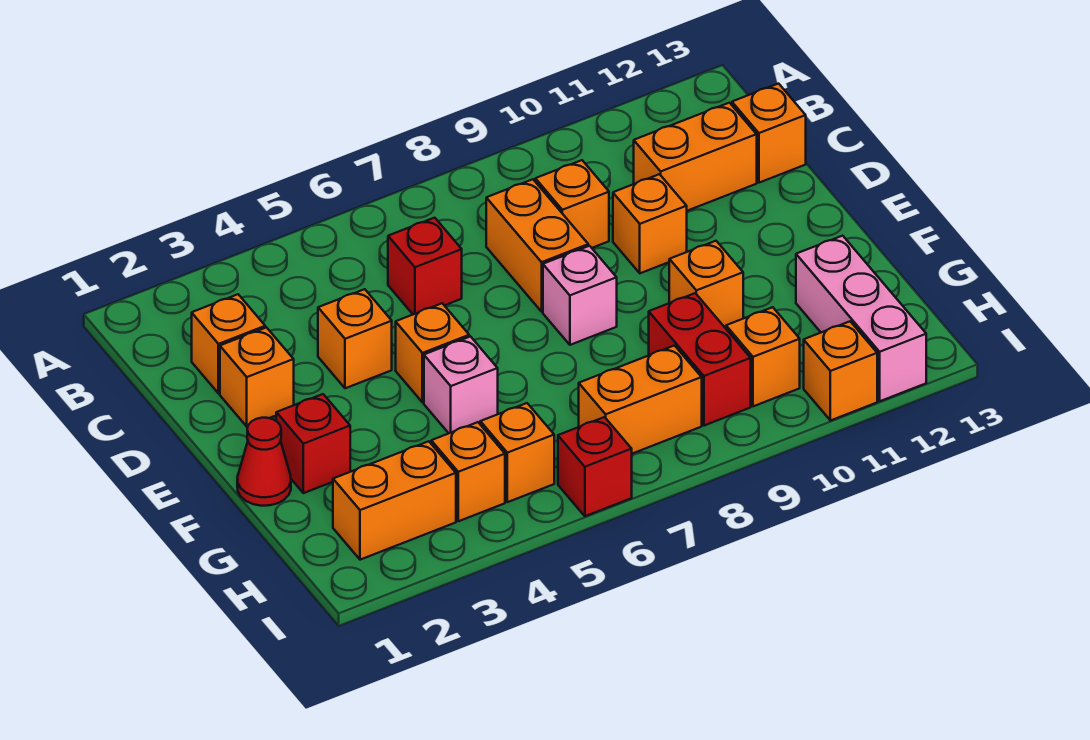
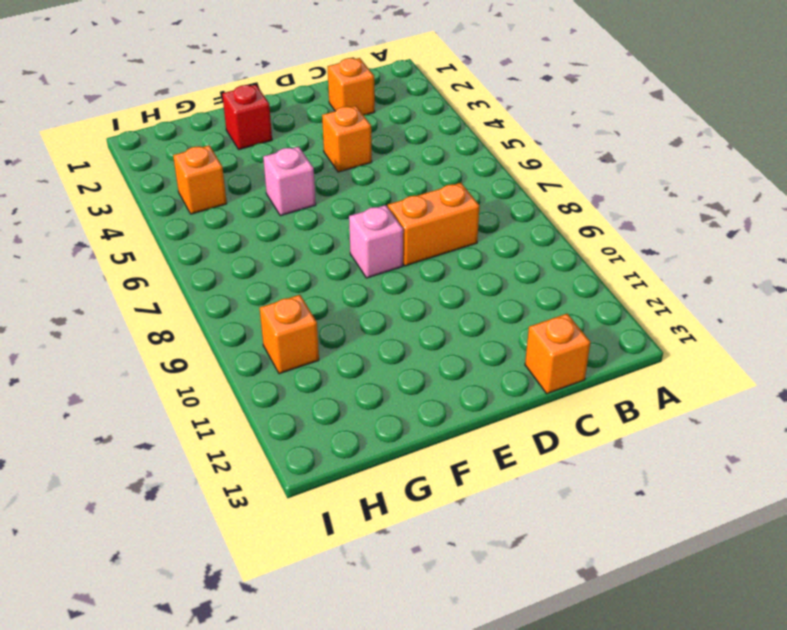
none -> red 1x1 brick [388,218,462,314]
none -> orange 1x1 brick [535,160,609,248]
none -> orange 1x2 brick [634,103,757,211]

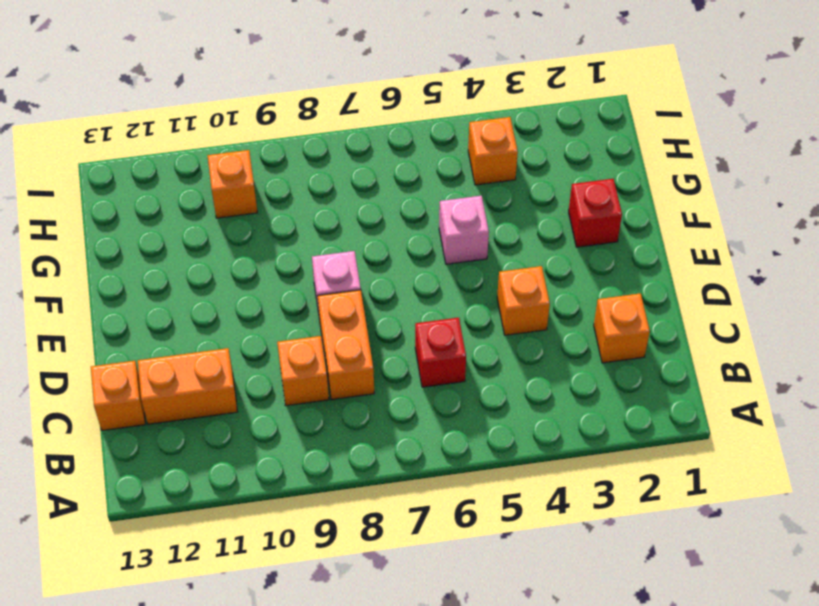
none -> orange 1x1 brick [220,328,294,427]
none -> orange 1x1 brick [613,174,687,273]
none -> orange 1x1 brick [396,303,469,402]

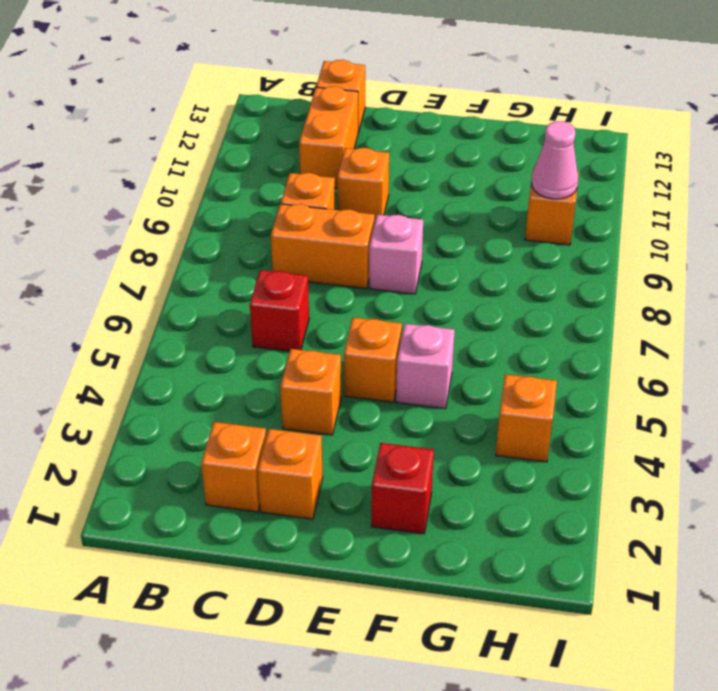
pink 1x1 cone [531,121,578,199] -> none
none -> red 1x1 cone [237,418,291,506]
none -> orange 1x1 brick [669,241,743,328]
none -> red 1x2 brick [649,293,751,426]

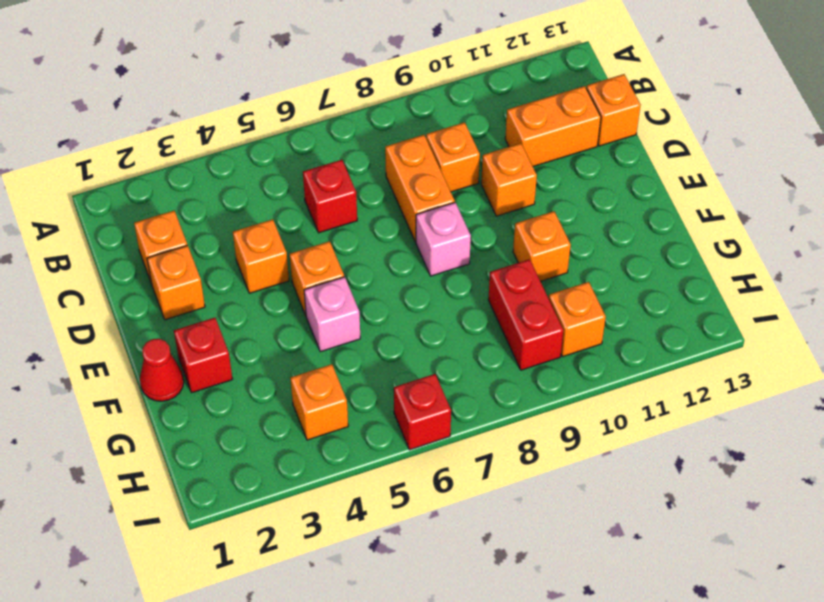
none -> pink 1x3 brick [796,236,926,401]
none -> orange 1x2 brick [333,441,456,560]
none -> orange 1x1 brick [480,403,554,502]

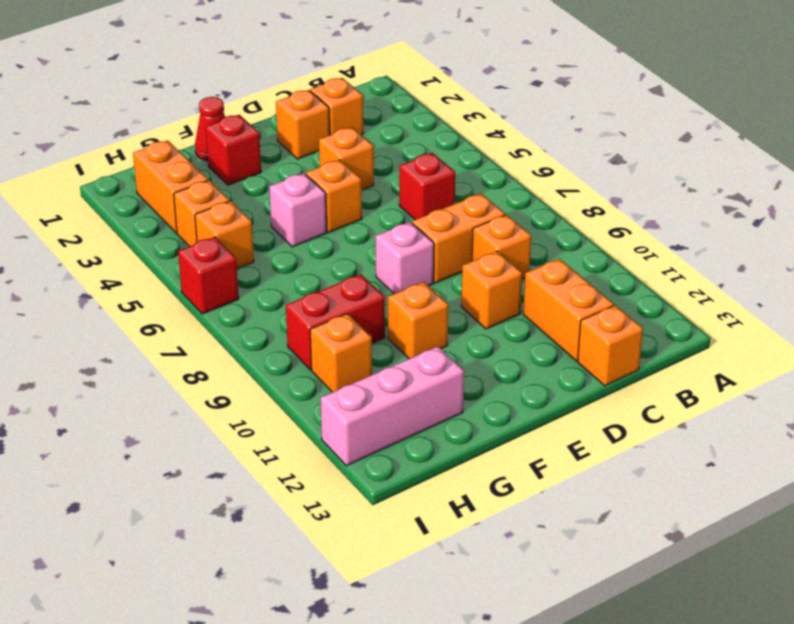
none -> orange 1x2 brick [579,346,702,454]
none -> orange 1x1 brick [804,322,877,421]

